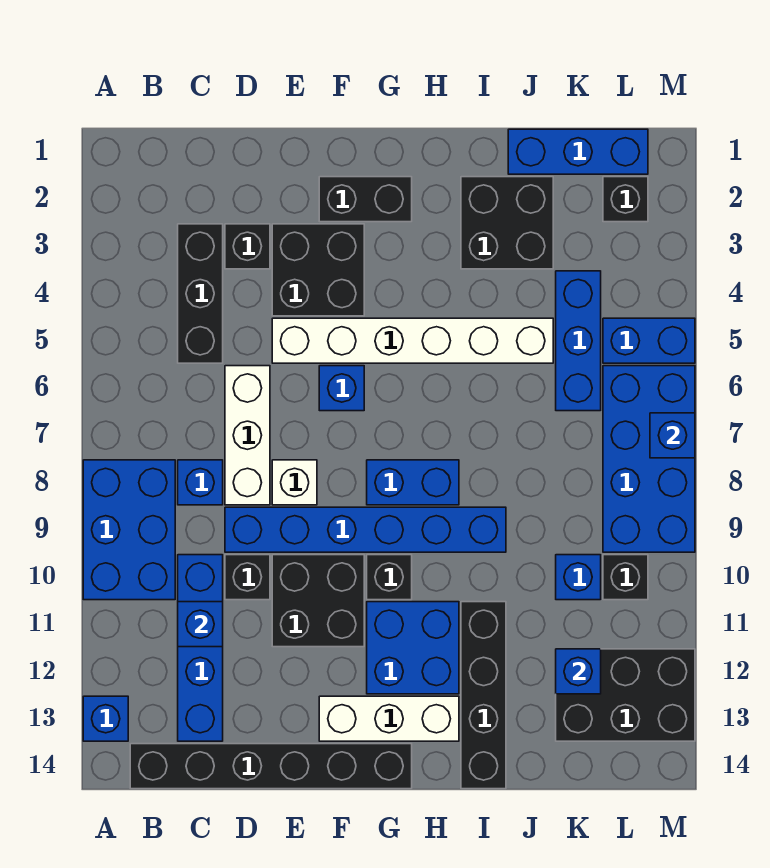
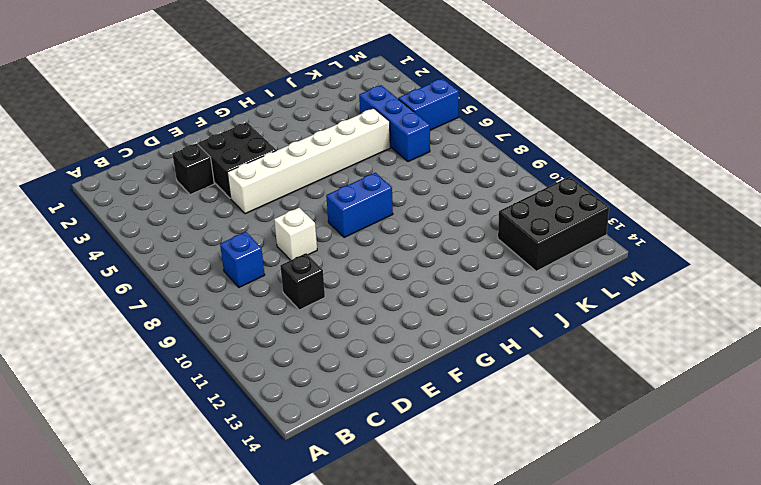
none -> blue 2x3 brick [83,460,175,600]
none -> blue 1x1 brick [83,696,128,741]
none -> black 1x6 brick [130,744,412,789]
none -> black 1x3 brick [178,224,223,363]

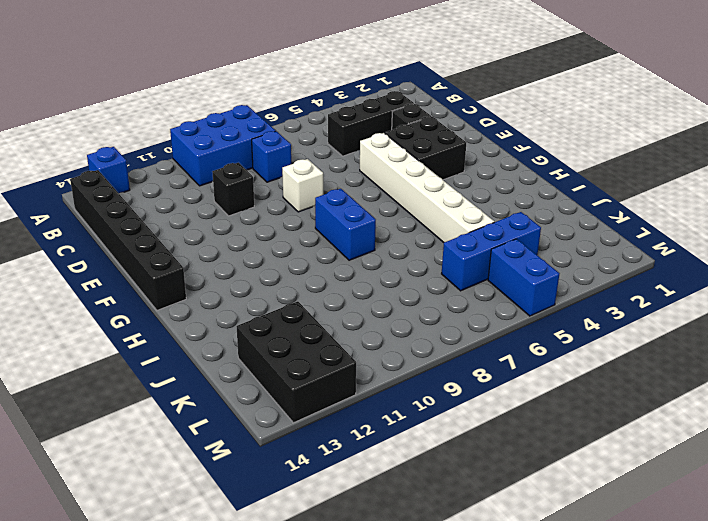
none -> blue 1x4 brick [178,555,223,741]
none -> white 1x3 brick [225,366,270,505]
none -> blue 1x6 brick [225,507,506,552]
none -> black 2x2 brick [272,555,364,647]

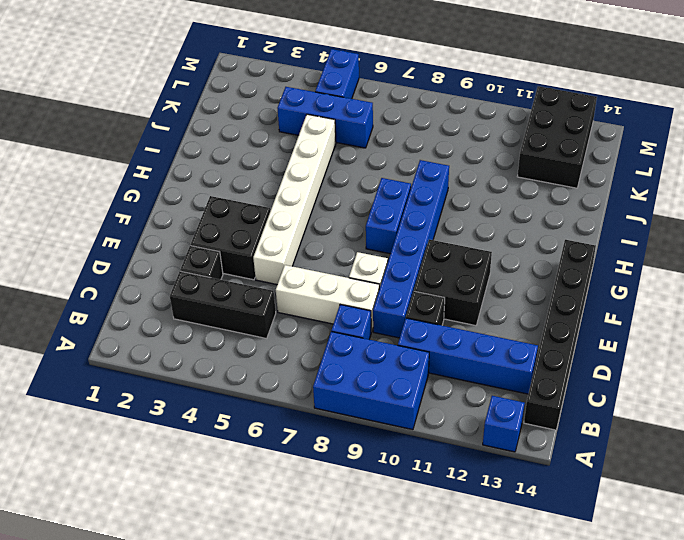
none -> black 1x2 brick [319,177,412,222]
none -> blue 1x1 brick [319,366,364,411]
none -> white 1x3 brick [319,696,459,741]
none -> black 1x1 brick [367,555,412,600]

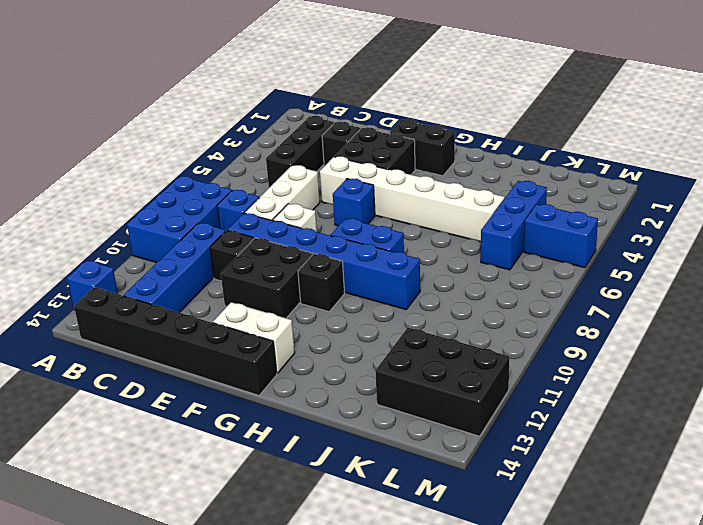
white 1x2 brick [213,302,295,373] -> white 1x3 brick [319,696,459,741]
none -> blue 2x2 brick [367,602,459,694]
none -> black 2x2 brick [461,177,553,269]
none -> black 1x4 brick [461,602,506,789]
none -> blue 1x3 brick [508,129,648,174]

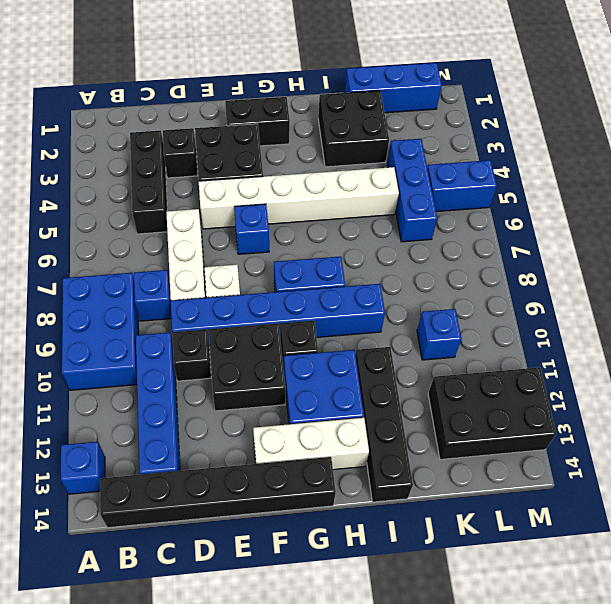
none -> black 1x1 brick [603,177,648,222]
none -> blue 2x4 brick [603,366,695,552]
none -> black 1x1 brick [603,555,648,600]
none -> blue 1x1 brick [178,602,223,647]

